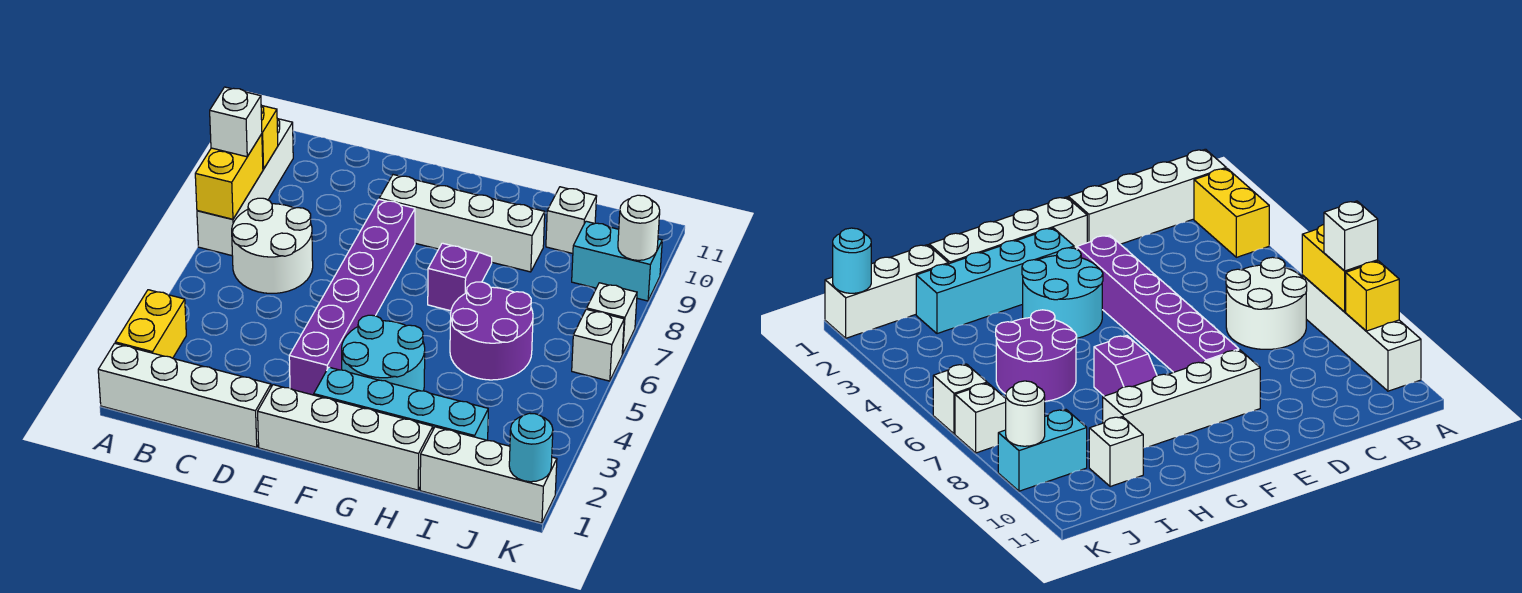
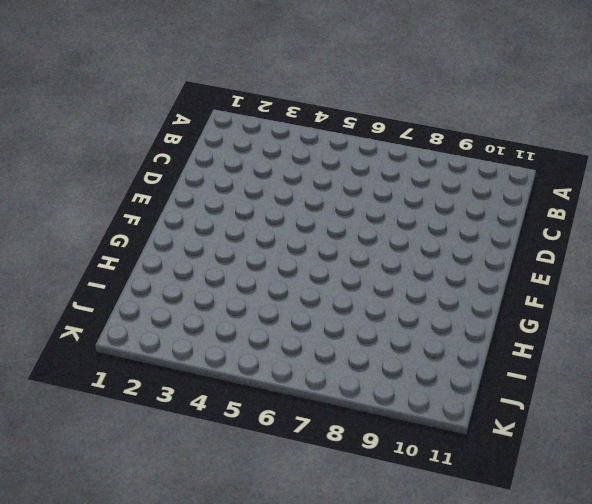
none -> white 1x4 brick [98,343,271,447]
none -> yellow 1x2 brick [115,290,186,358]
none -> white 1x4 brick [197,119,293,256]

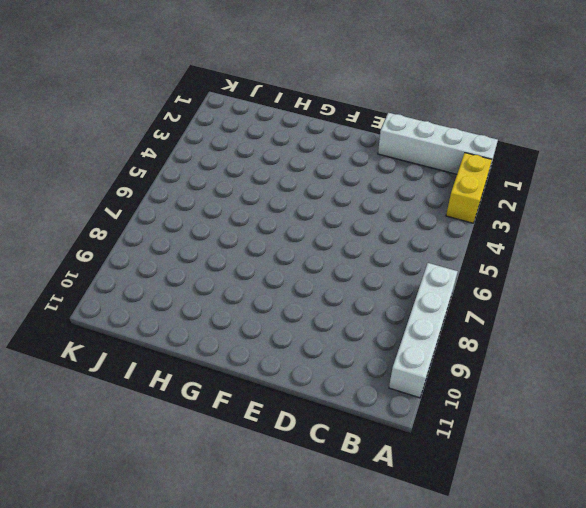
none -> white 2x2 round brick [232,198,313,293]
none -> white 1x4 brick [258,385,433,490]
none -> purple 1x6 brick [289,200,415,395]

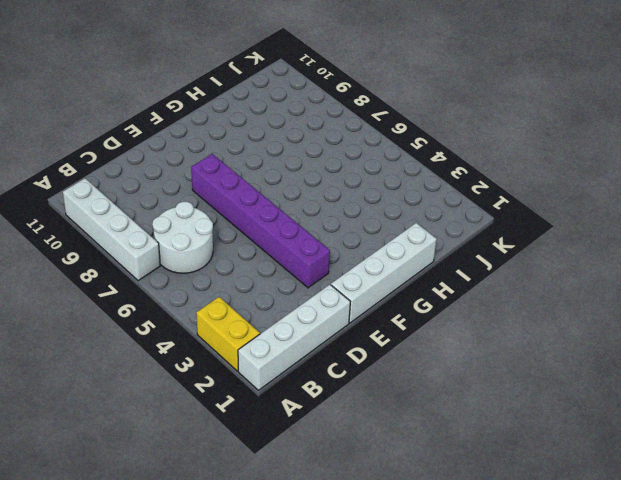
none -> white 1x4 brick [379,175,545,272]
none -> cyan 1x4 brick [314,367,488,440]
none -> cyan 2x2 round brick [342,315,425,391]

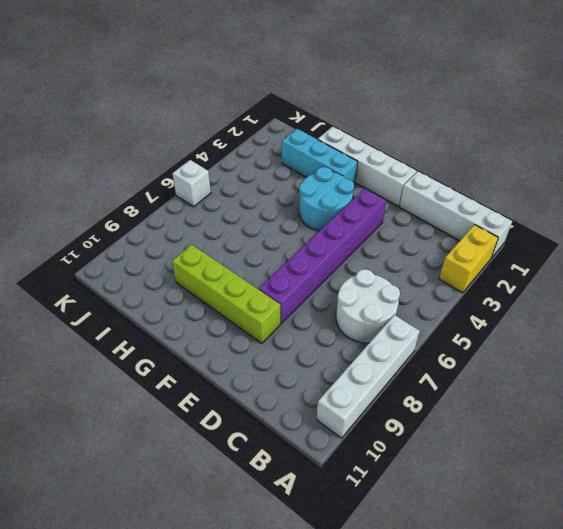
lime 1x4 brick [172,245,280,343] -> white 1x4 brick [379,175,545,272]
cyan 1x3 brick [282,129,358,184] -> cyan 1x4 brick [314,367,488,440]
none -> purple 1x2 slope [428,243,492,311]
none -> purple 2x2 round brick [450,282,533,380]
none -> white 1x3 brick [420,427,557,523]

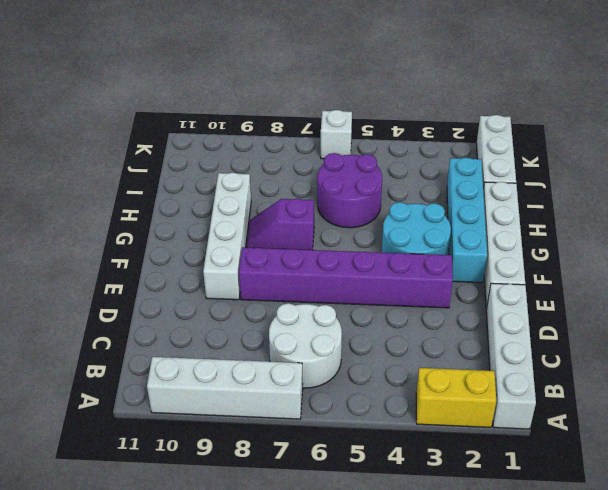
none -> white 1x1 brick [546,187,597,254]
none -> cyan 1x2 brick [572,221,662,301]
none -> white 1x1 brick [587,283,637,354]

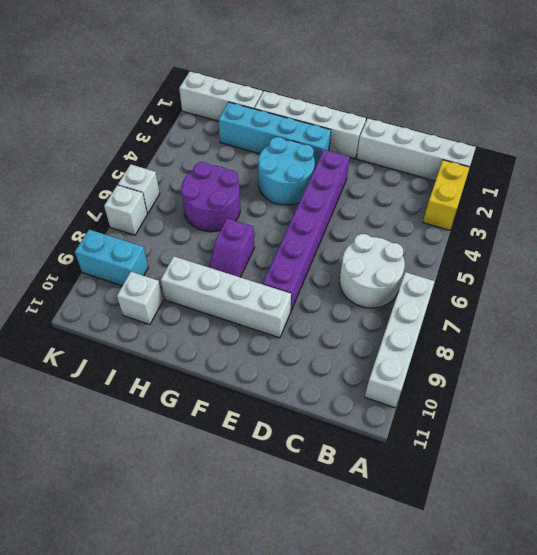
none -> yellow 1x2 brick [195,134,263,219]
none -> yellow 1x1 brick [261,105,278,169]
none -> cyan 1x1 round brick [509,413,553,482]

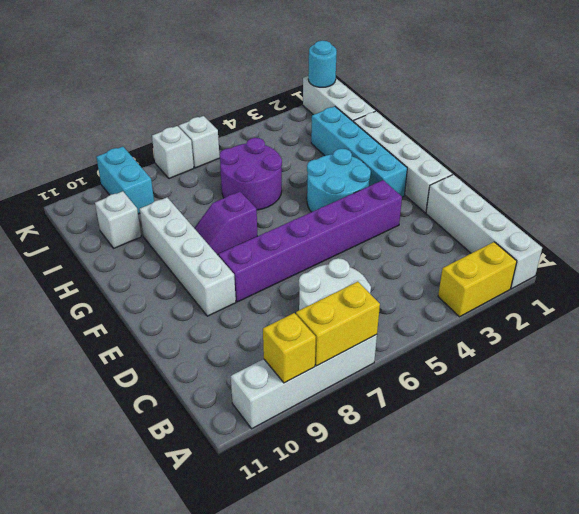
none -> white 1x1 round brick [618,195,660,260]
none -> white 1x1 brick [210,87,262,157]

